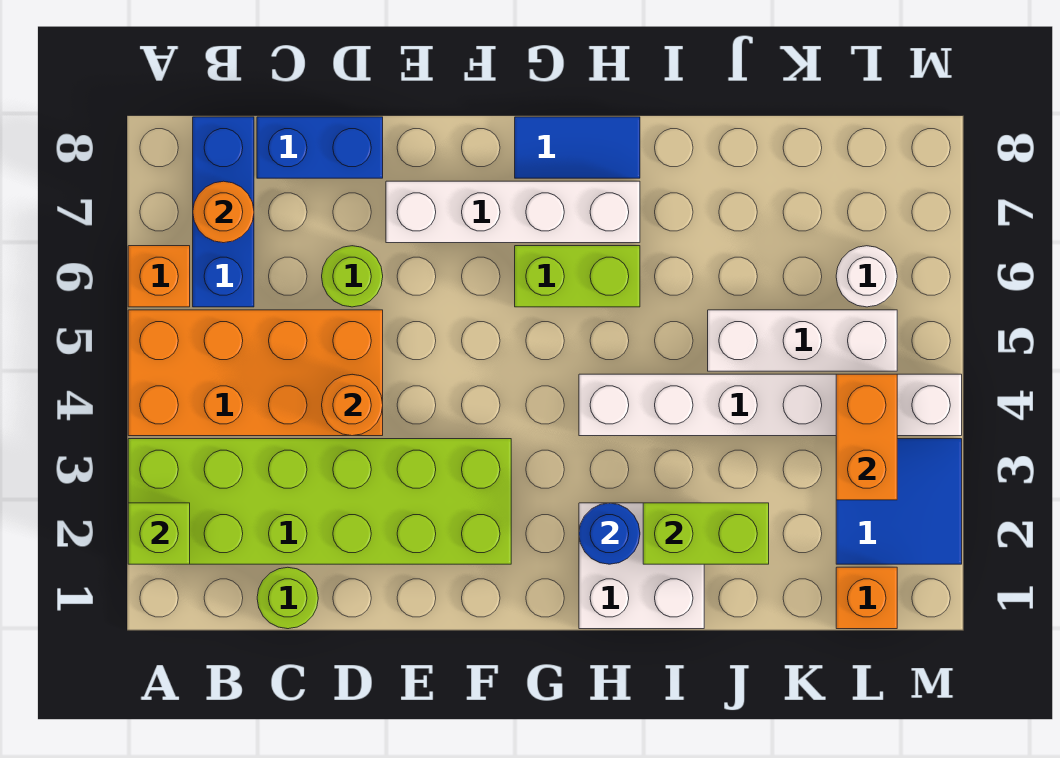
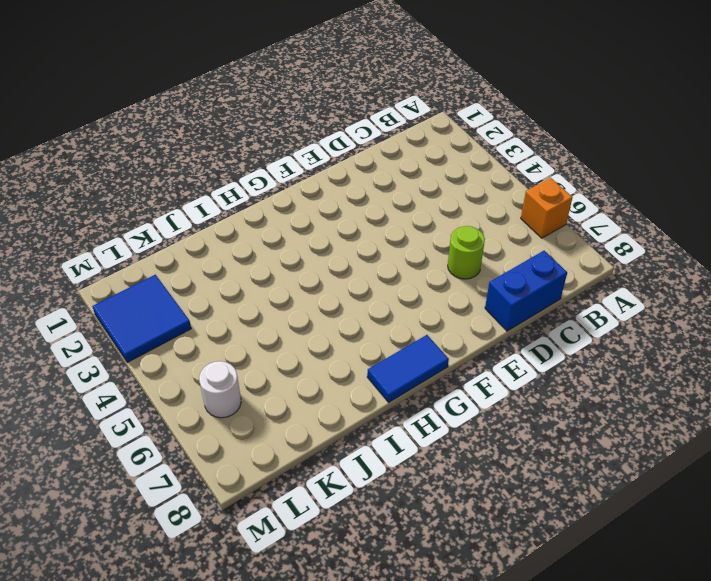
none -> lime 2x6 brick [128,439,511,564]
none -> orange 2x4 brick [128,310,383,436]
none -> blue 1x3 brick [193,117,254,307]

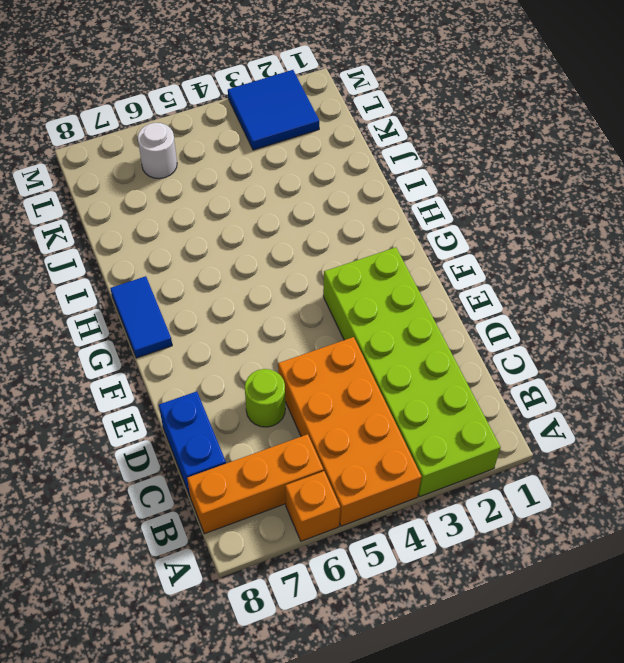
orange 1x3 brick [187,434,323,534] -> blue 1x3 brick [193,117,254,307]
none -> lime 1x1 round brick [257,567,318,629]
none -> white 1x4 brick [386,181,640,243]
none -> lime 1x2 brick [515,246,640,307]

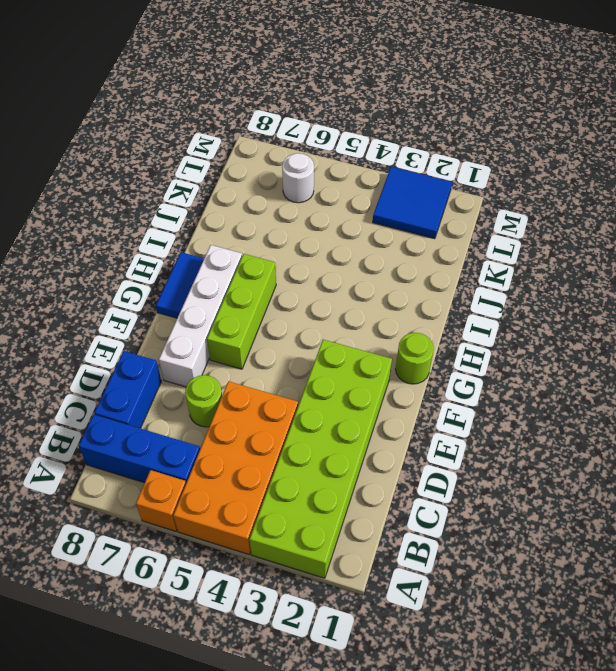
lime 1x3 brick [207,254,276,369] -> lime 1x2 brick [515,246,640,307]
lime 1x1 round brick [396,333,434,384] -> lime 1x1 round brick moved to [257,567,318,629]
none -> white 2x2 brick [579,503,704,629]
none -> white 1x6 brick [579,374,962,436]
none -> white 1x3 brick [708,310,897,371]

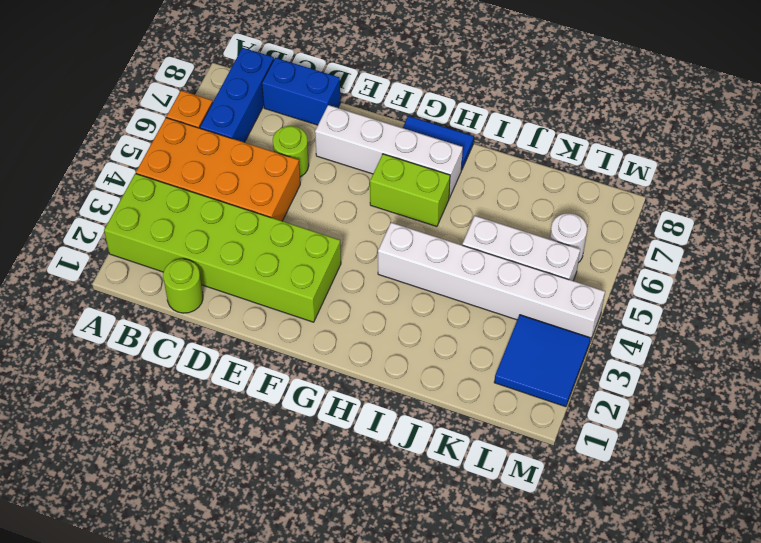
none -> white 2x2 brick [579,503,704,629]
none -> orange 1x1 brick [836,567,897,629]
none -> lime 1x1 brick [128,503,190,564]

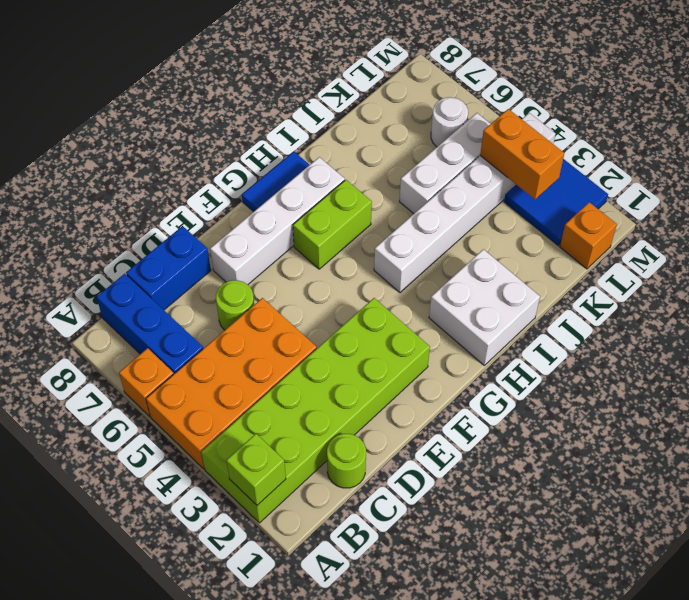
none -> orange 1x1 round brick [193,181,254,243]
none -> orange 1x1 round brick [322,374,383,436]
none -> blue 1x1 round brick [579,503,640,564]

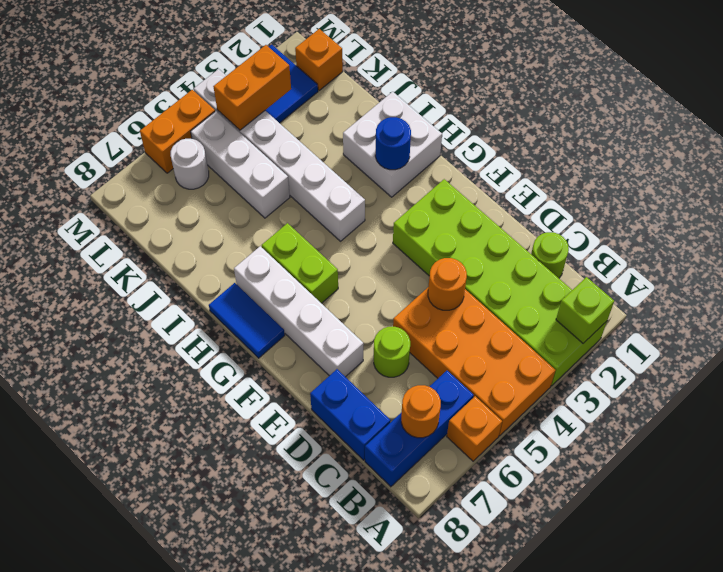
orange 1x2 brick [140,90,215,173] -> none
none -> lime 1x2 brick [643,503,769,564]

